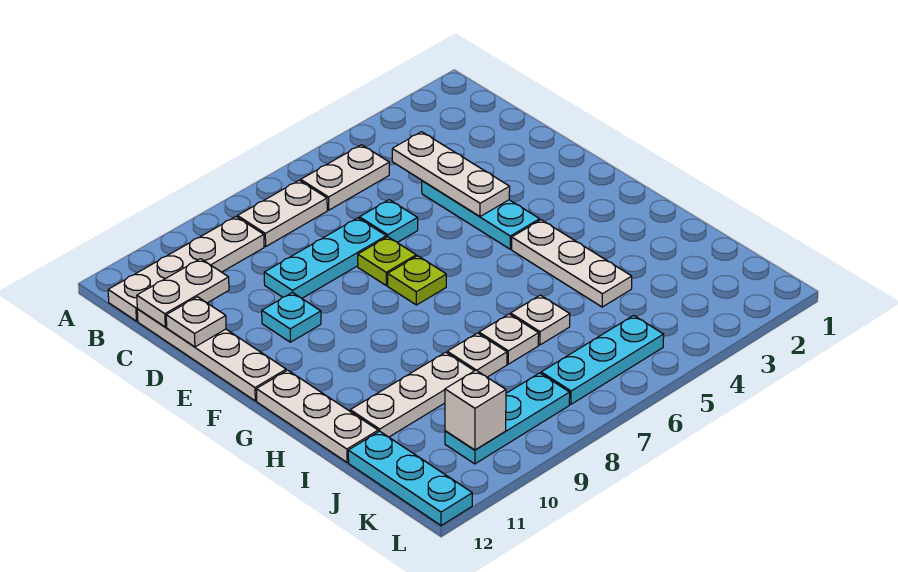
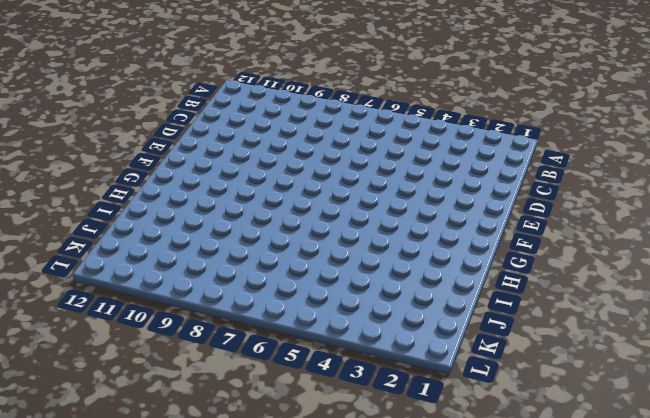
none -> white 1x2 plate [301,145,389,210]
none -> white 1x2 plate [238,180,327,246]
none -> white 1x4 plate [108,217,264,321]

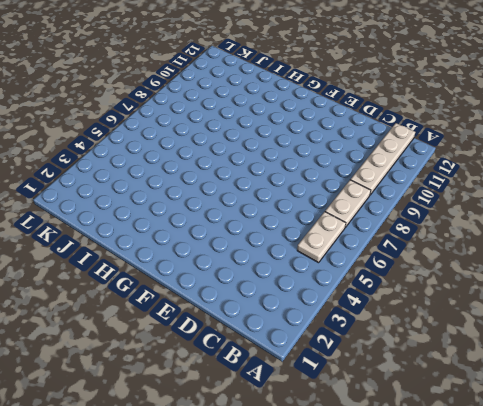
none -> white 1x4 plate [137,309,286,401]
none -> cyan 1x3 plate [422,181,540,249]
none -> cyan 1x1 plate [360,200,418,242]

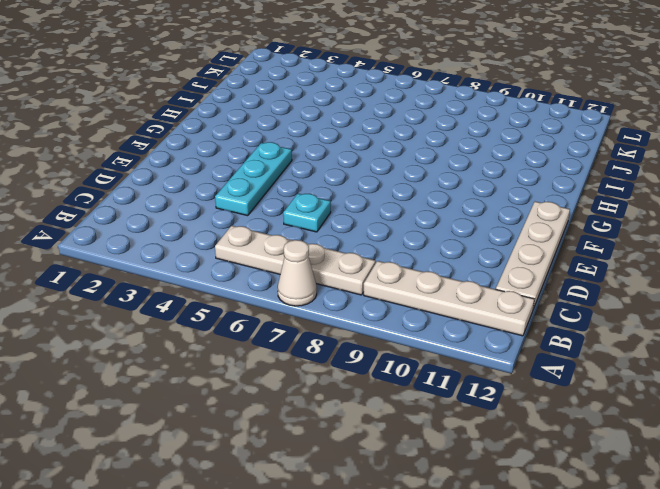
white 1x1 cone [278,240,317,306] -> none
none -> cyan 1x3 plate [264,218,386,298]
none -> lime 1x1 plate [358,237,416,286]
none -> cyan 1x1 plate [262,292,321,342]

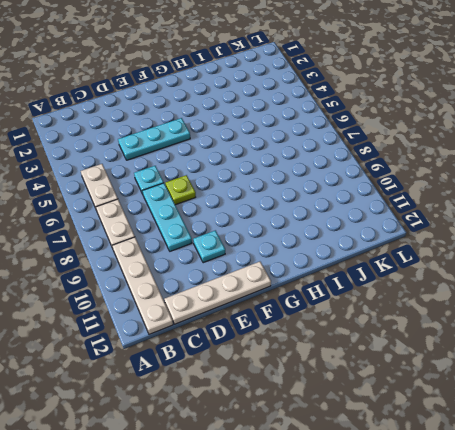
none -> lime 1x1 plate [388,256,446,305]
none -> white 1x3 plate [512,220,632,307]
none -> white 1x3 plate [256,370,378,462]

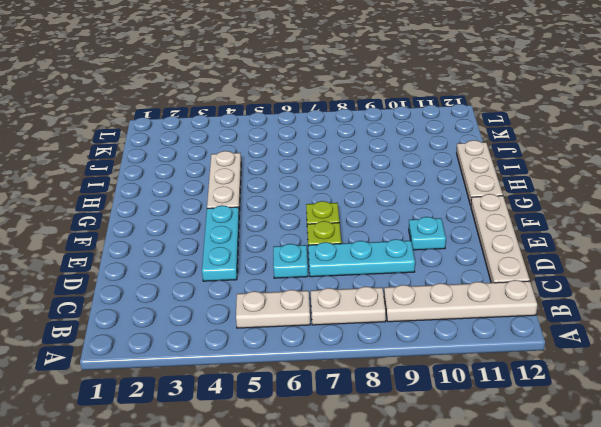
none -> white 1x1 plate [511,295,570,345]
none -> white 1x1 plate [479,314,539,364]
none -> white 1x1 plate [447,333,507,377]

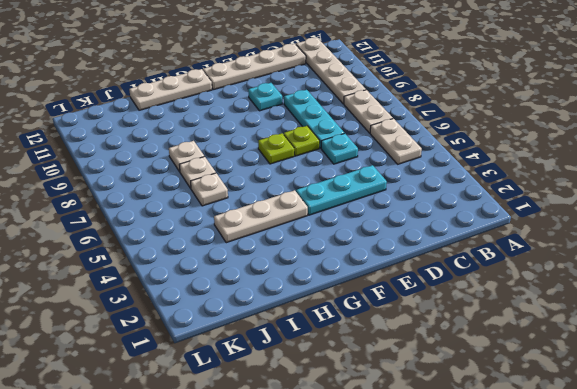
none -> white 1x3 plate [350,352,474,437]
none -> cyan 1x3 plate [348,431,472,526]
none -> cyan 1x3 plate [541,315,664,404]

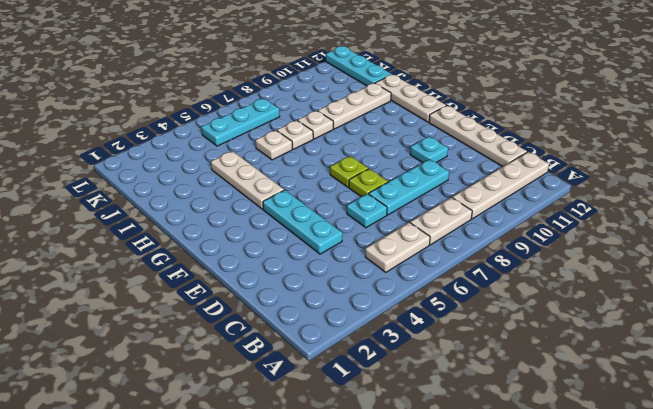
none -> cyan 1x3 plate [445,373,570,464]
none -> white 1x3 plate [392,132,510,217]
none -> white 1x2 plate [137,259,229,327]

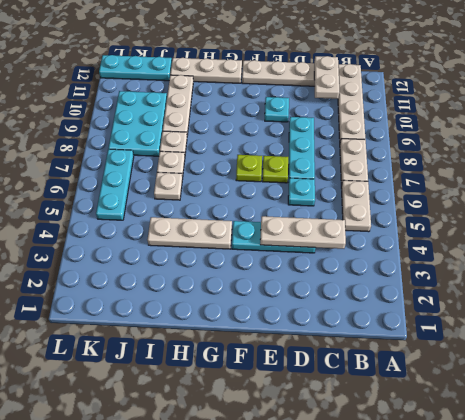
cyan 2x3 plate [108,91,167,156] -> cyan 1x3 plate [445,373,570,464]
none -> white 1x1 plate [166,297,226,347]
none -> white 1x1 brick [445,370,506,450]

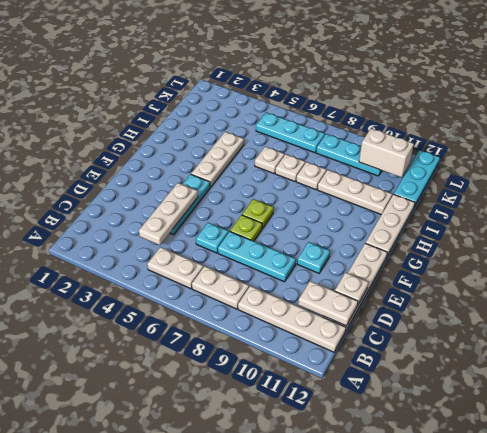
white 1x2 brick [359,129,414,177] -> white 1x1 brick [445,370,506,450]

